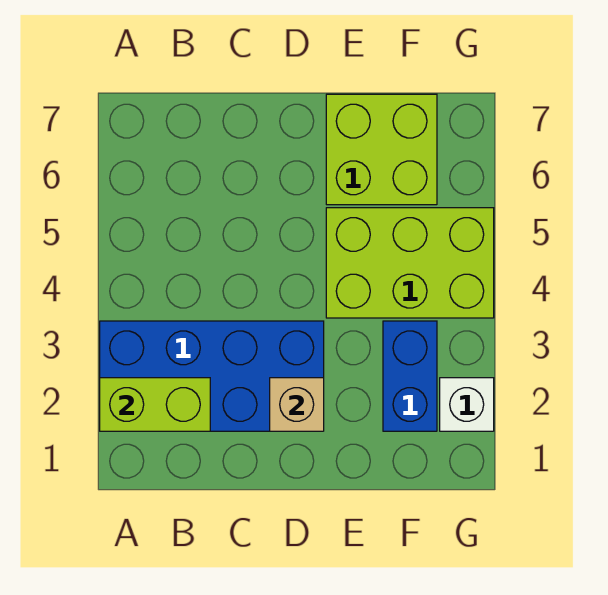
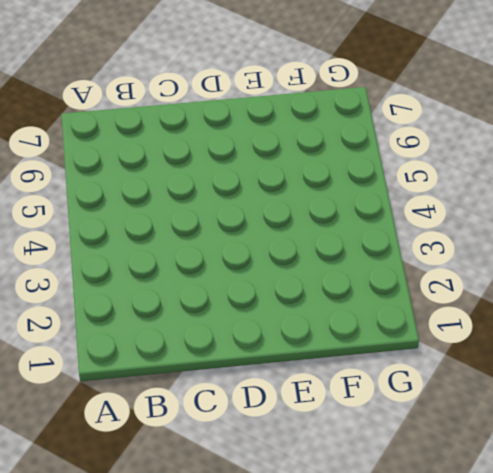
none -> blue 2x4 brick [100,321,324,431]
none -> lime 2x3 brick [326,208,494,318]

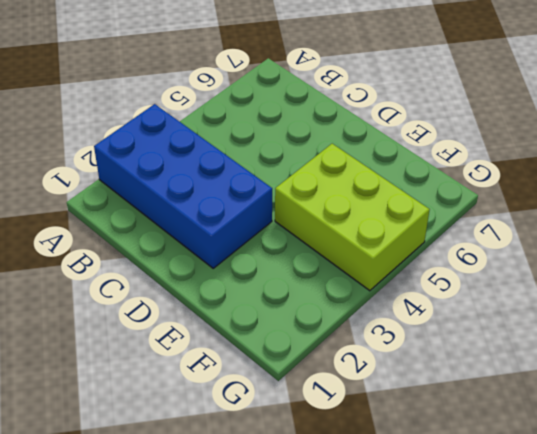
none -> lime 2x2 brick [326,94,437,205]
none -> blue 1x2 brick [383,321,437,431]

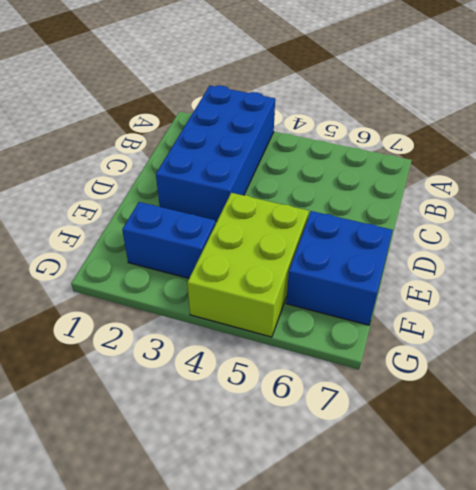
blue 2x2 brick [286,211,393,325] -> lime 2x2 brick [326,94,437,205]
none -> white 1x1 brick [440,378,494,431]
none -> lime 1x2 brick [100,378,210,431]

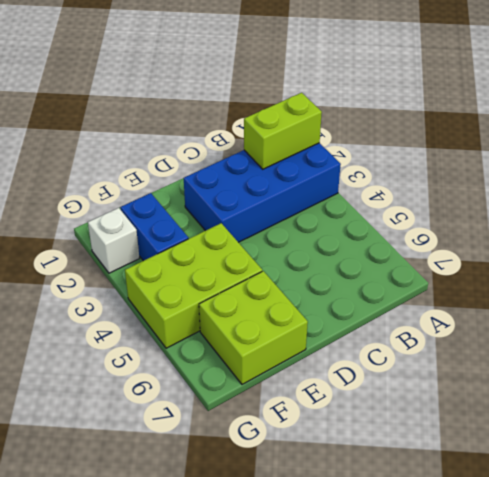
none -> tan 1x1 brick [270,378,324,431]

